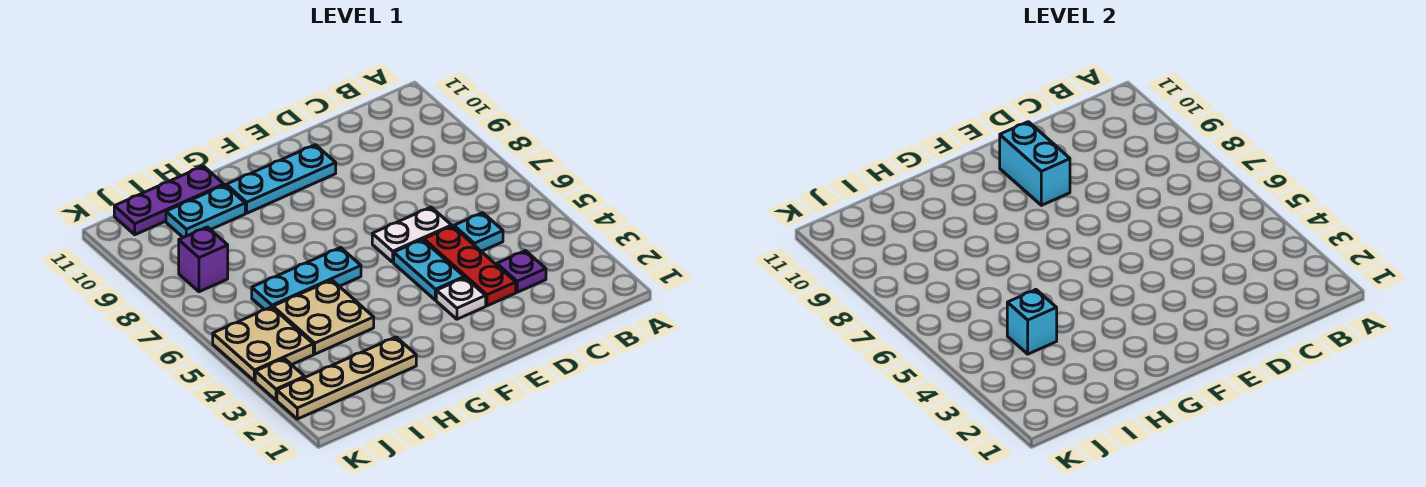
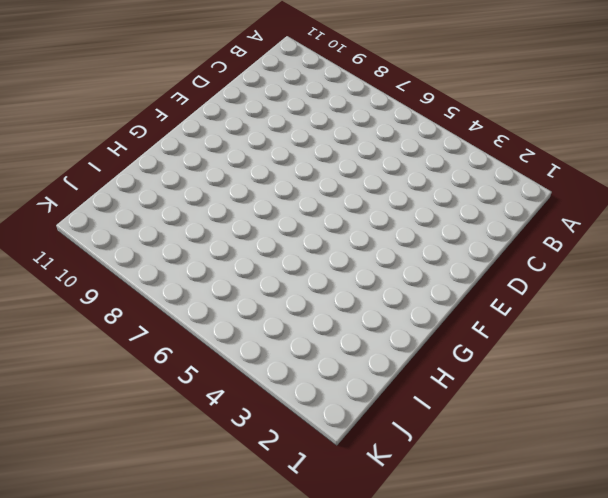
none -> purple 1x1 plate [497,251,546,292]
none -> cyan 1x1 plate [454,213,503,251]
none -> red 1x3 plate [424,226,516,306]

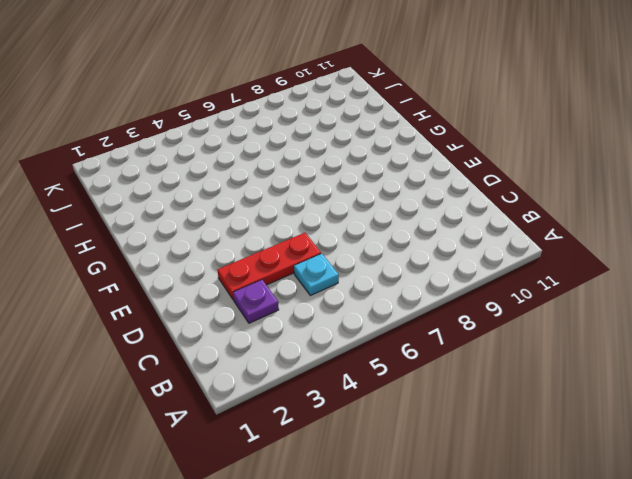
none -> white 1x2 plate [372,207,452,262]
none -> white 1x1 plate [436,278,486,319]
none -> cyan 1x2 plate [394,240,464,300]

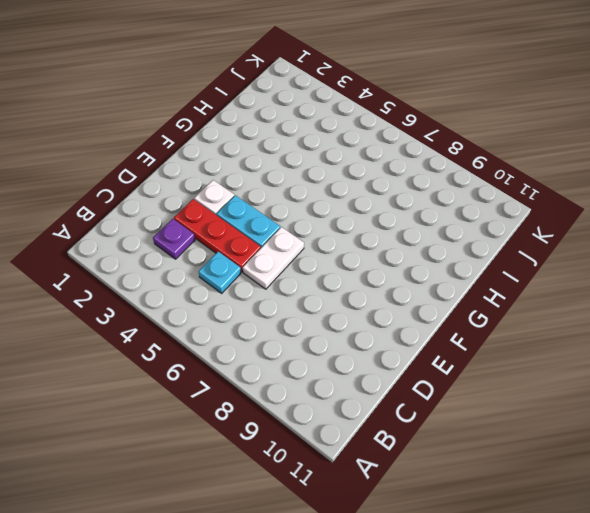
none -> cyan 1x3 plate [226,145,336,213]
none -> cyan 1x3 plate [252,248,361,310]
none -> tan 1x4 plate [277,337,416,419]

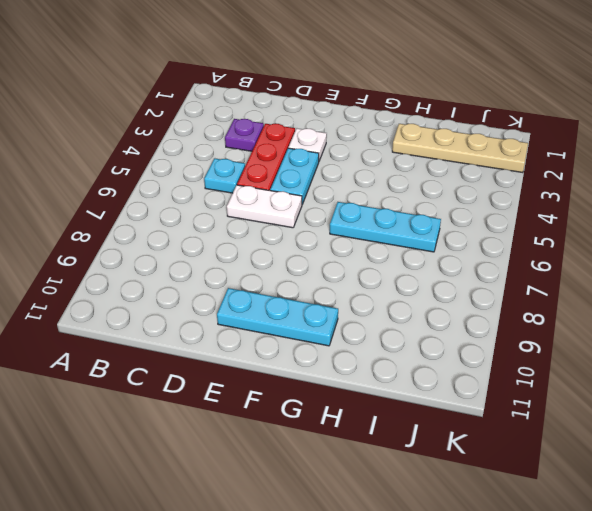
none -> tan 2x2 plate [273,280,374,354]
none -> cyan 1x2 plate [166,185,245,238]
none -> purple 1x3 plate [114,166,224,235]

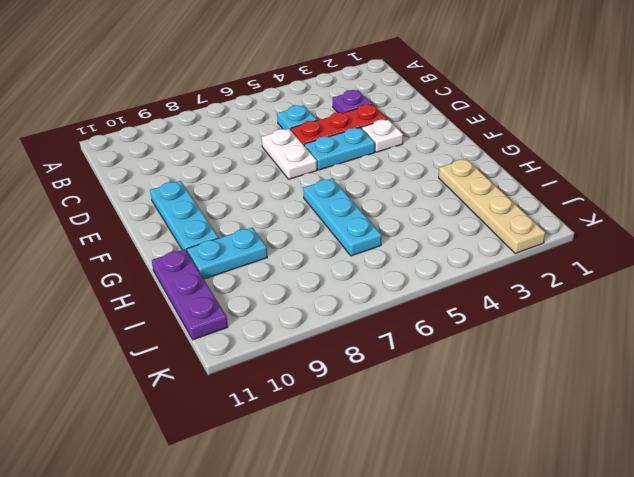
cyan 1x2 plate [187,228,267,279] -> cyan 1x2 plate turned to [166,185,245,238]
none -> tan 2x2 plate [273,280,374,354]
none -> tan 2x2 plate [213,307,313,381]
none -> purple 1x1 brick [179,227,228,292]

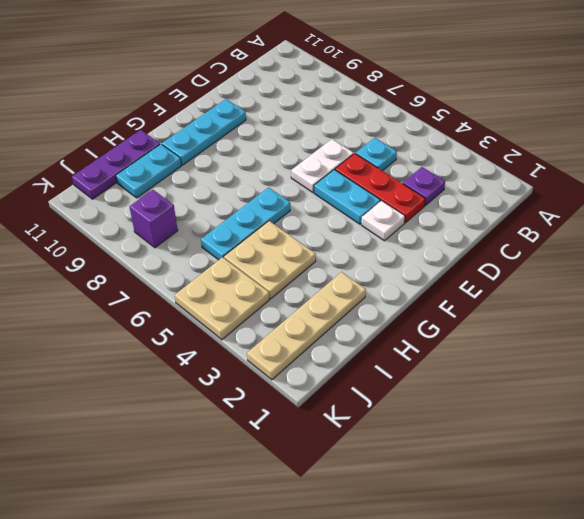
none -> tan 1x1 plate [255,359,305,400]
none -> cyan 1x2 brick [1000,122,1070,205]
none -> cyan 1x1 brick [1007,290,1057,354]

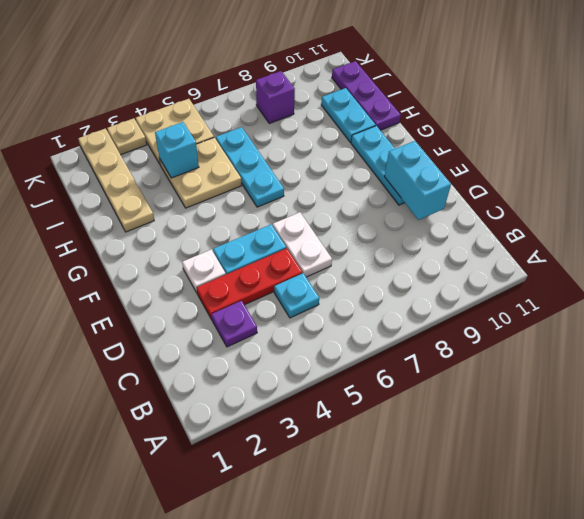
cyan 1x2 brick [384,141,451,220] -> cyan 1x2 brick turned to [1000,122,1070,205]

